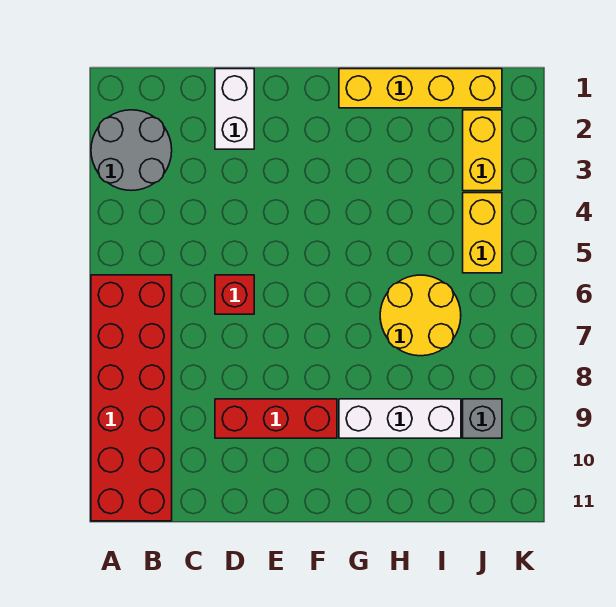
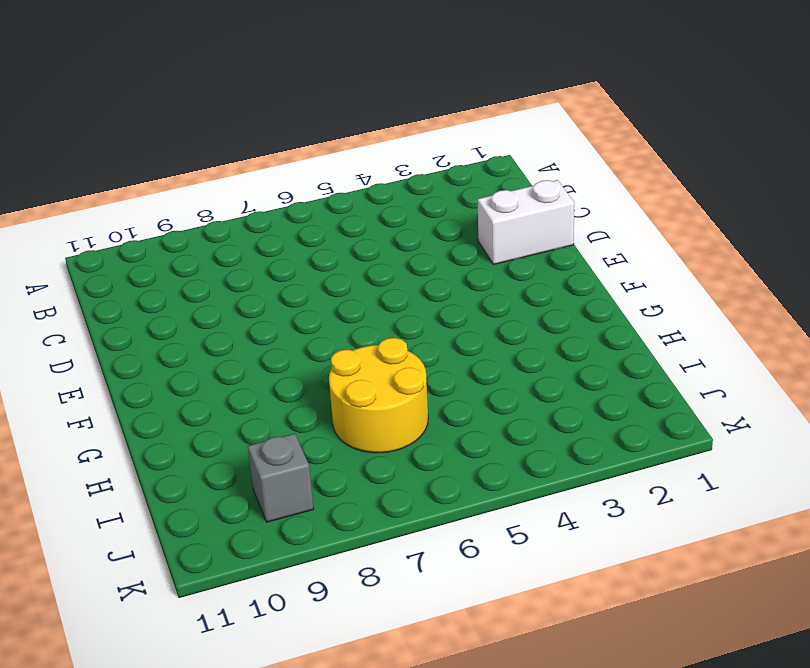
none -> grey 2x2 round brick [91,110,172,191]
none -> red 2x6 brick [91,275,172,521]

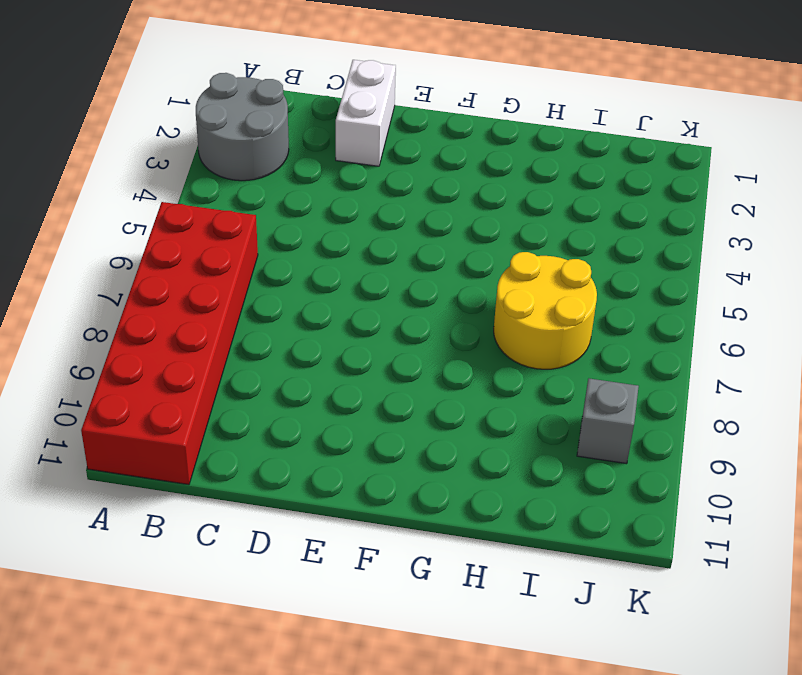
none -> red 1x1 brick [215,275,254,314]
none -> red 1x3 brick [215,399,337,438]

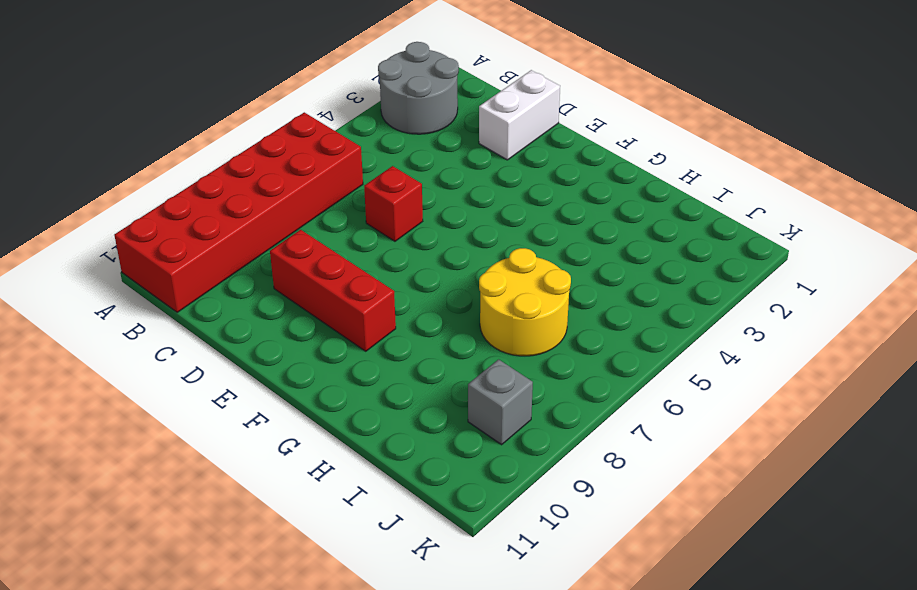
none -> yellow 1x4 brick [339,69,502,108]
none -> white 1x3 brick [339,399,461,438]

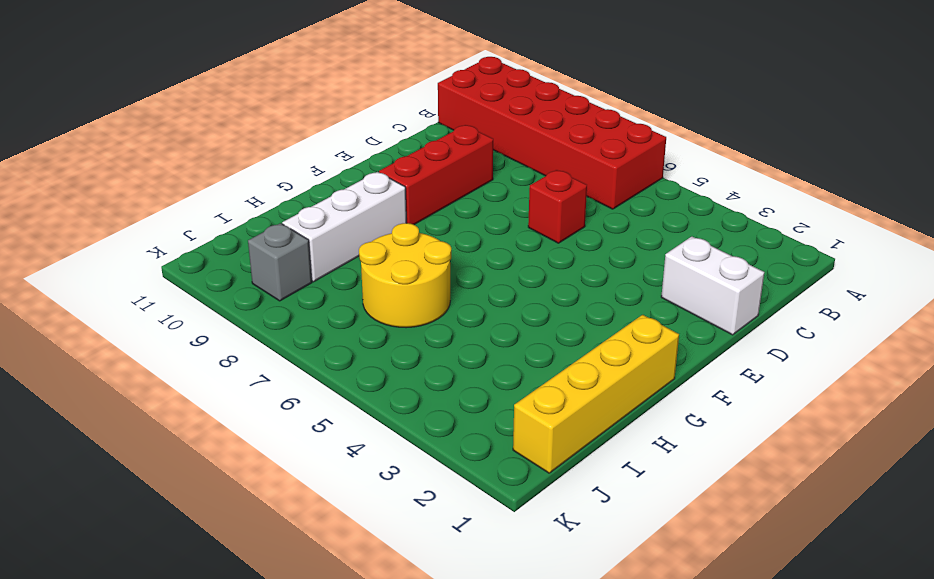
none -> grey 2x2 round brick [91,110,172,191]
none -> yellow 1x2 brick [463,110,502,191]

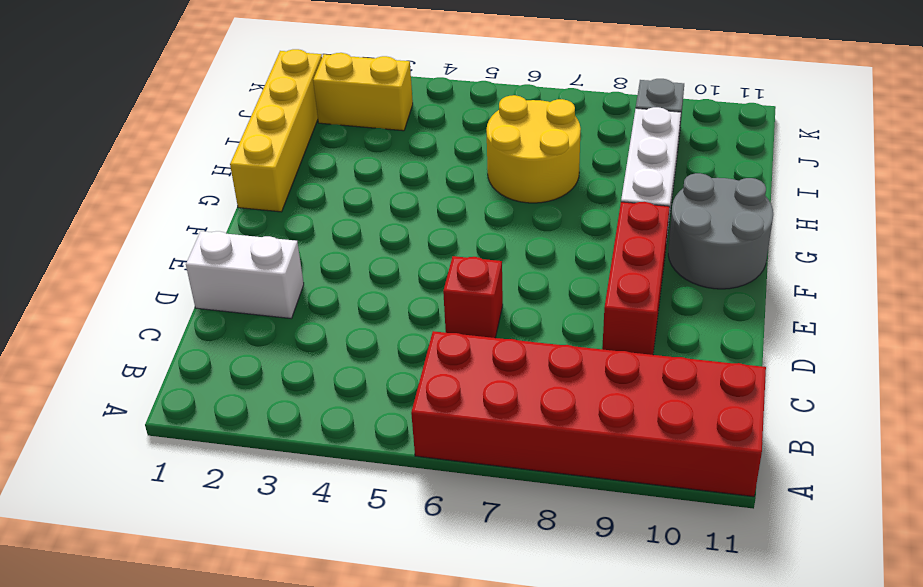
grey 2x2 round brick [668,173,773,289] -> grey 2x2 round brick moved to [91,110,172,191]
none -> yellow 1x2 brick [463,193,502,273]

